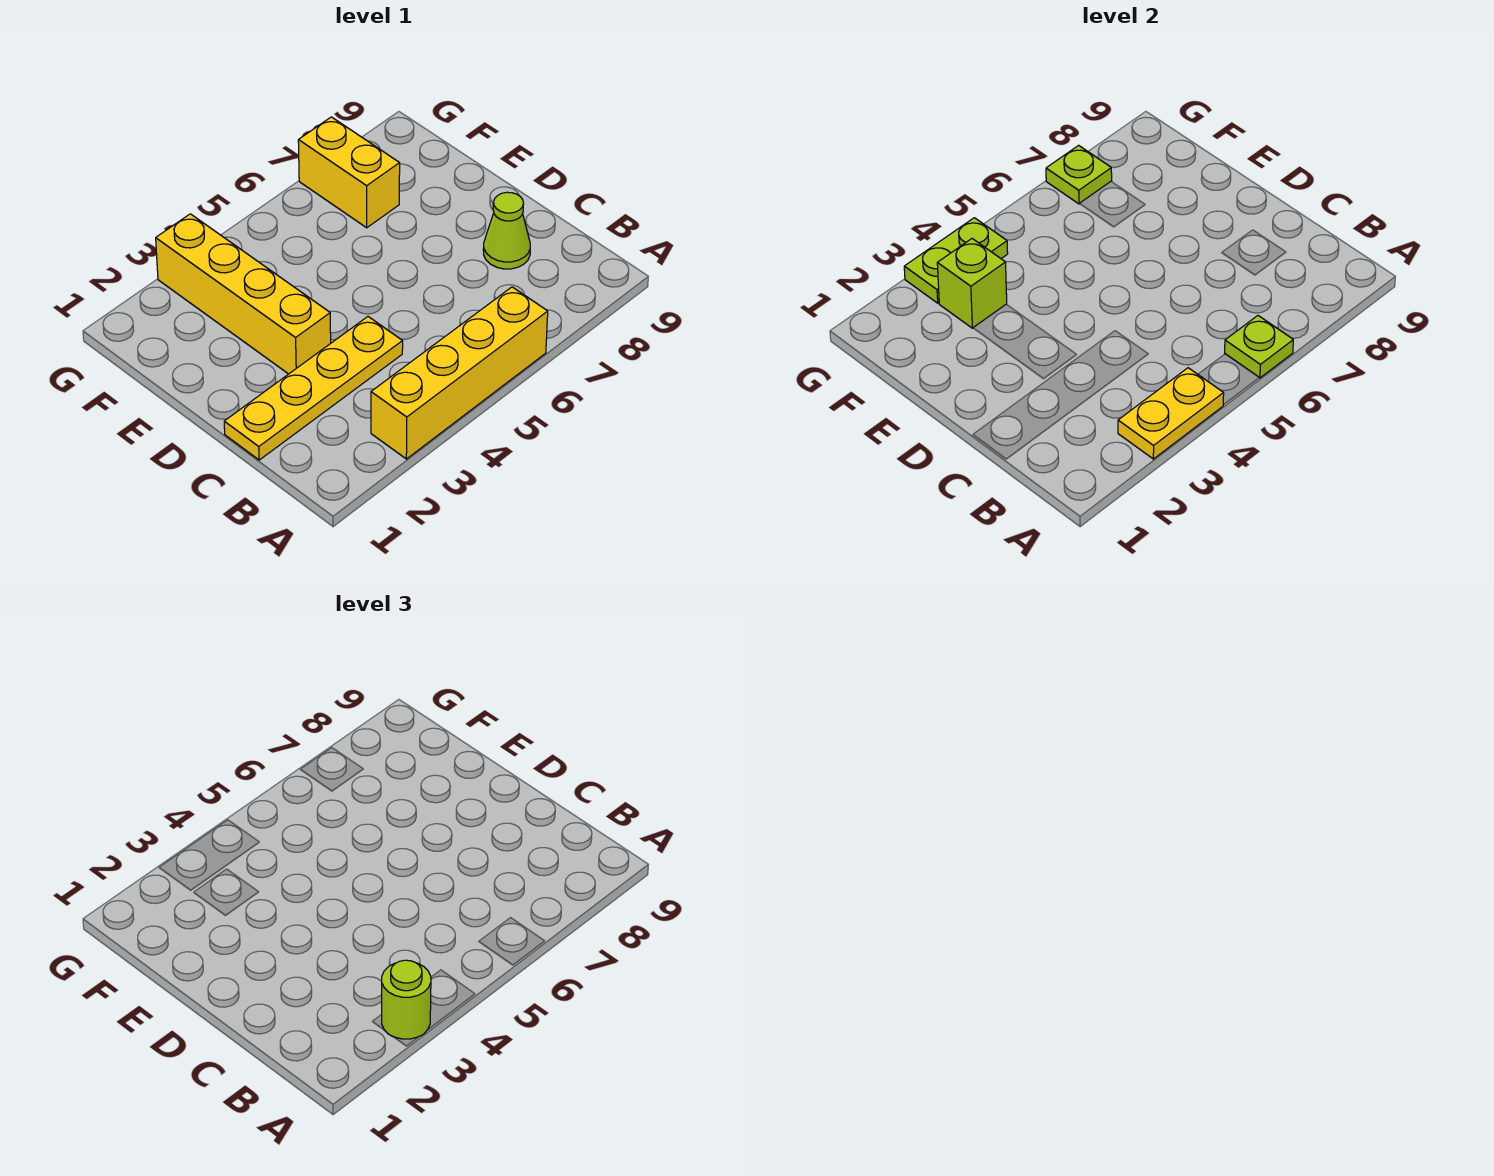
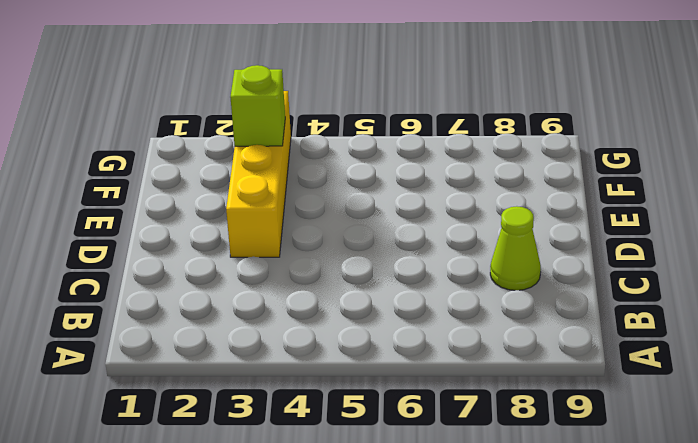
none -> yellow 1x4 brick [371,287,548,459]
none -> yellow 1x4 plate [224,317,403,460]

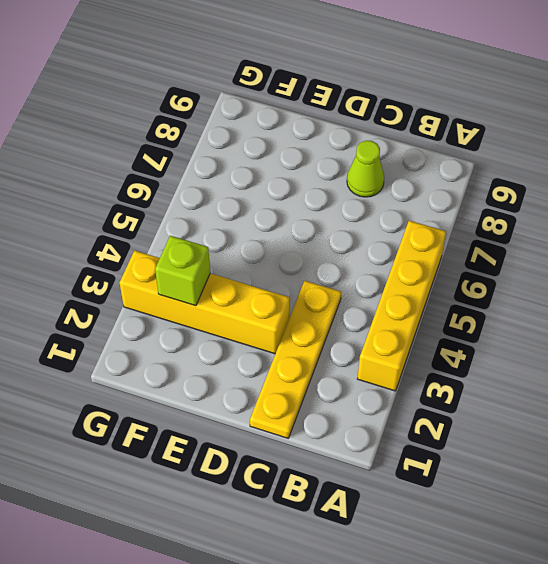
none -> yellow 1x2 brick [298,117,400,228]
none -> yellow 1x2 plate [1118,368,1224,459]

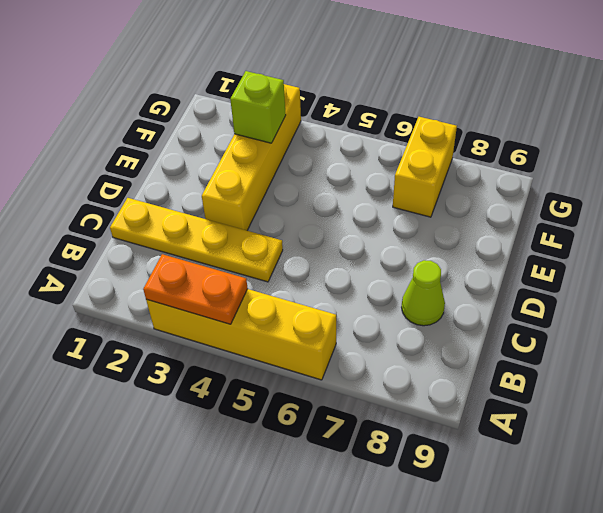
orange 1x2 plate [143,254,248,324] -> yellow 1x2 plate [1118,368,1224,459]
none -> lime 1x1 plate [1225,316,1293,378]
none -> lime 1x2 plate [904,218,1008,303]

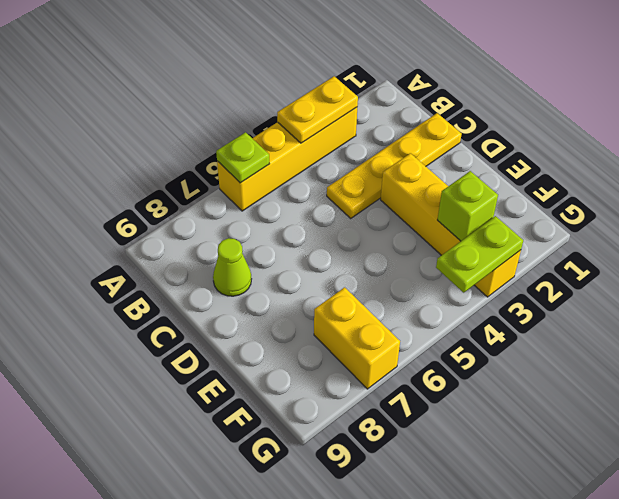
none -> lime 1x1 plate [1046,145,1112,204]
none -> lime 1x1 round brick [382,960,431,1039]

